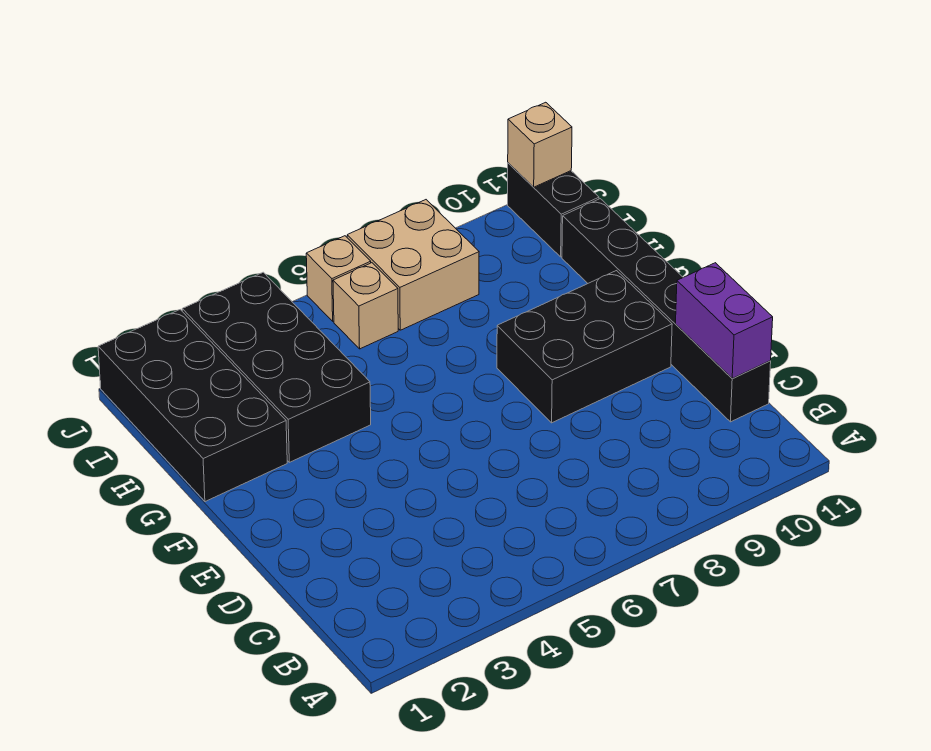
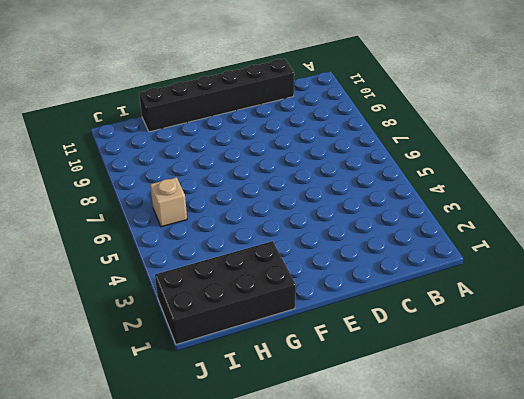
none -> black 2x3 brick [497,271,672,423]
none -> black 2x4 brick [182,272,371,462]

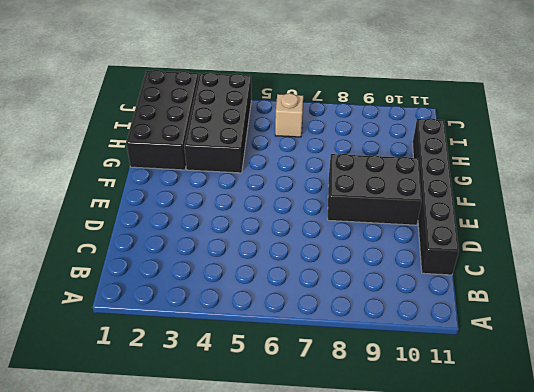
none -> tan 2x2 brick [347,200,479,330]
none -> black 1x2 brick [508,163,599,257]

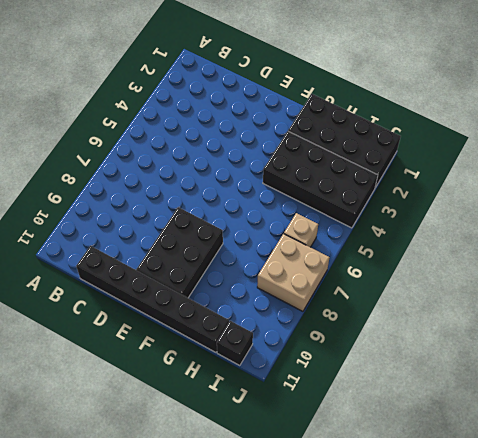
black 1x1 brick [217,321,253,365] -> black 1x2 brick [508,163,599,257]
none -> tan 1x1 brick [306,236,371,321]
none -> purple 1x2 brick [676,263,773,379]

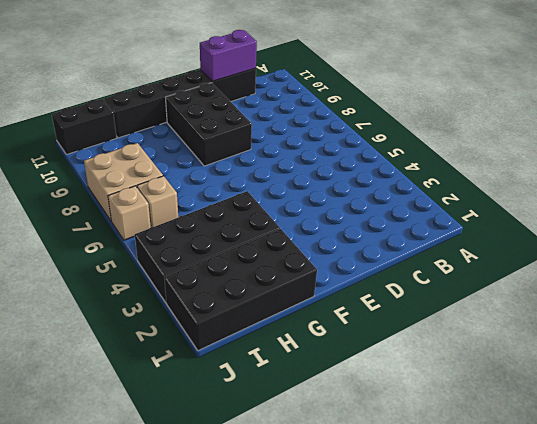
none -> tan 1x1 brick [508,102,572,187]

